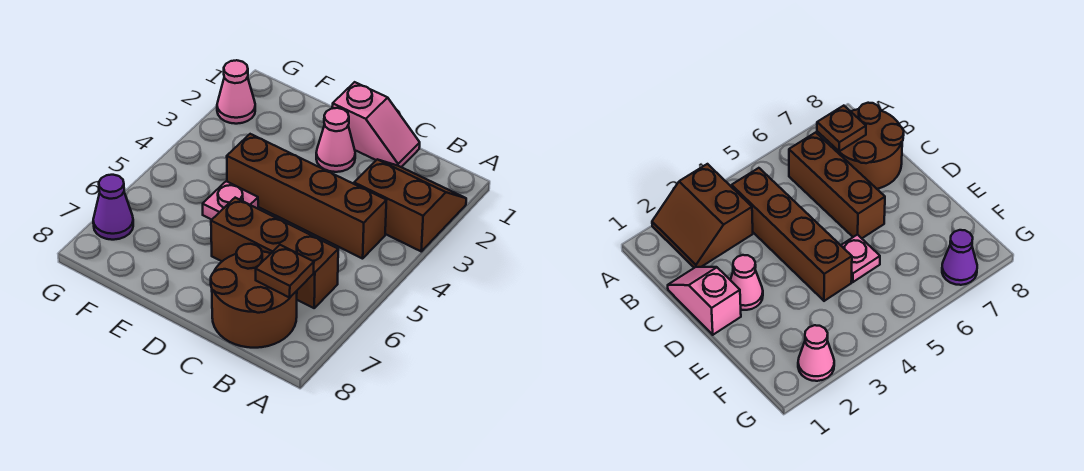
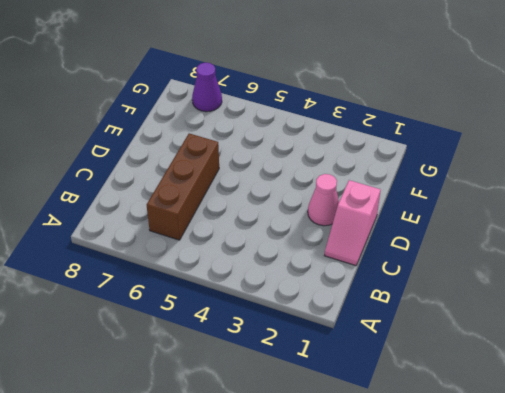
none -> brown 2x2 slope [354,160,466,251]
none -> brown 1x4 brick [227,134,386,259]

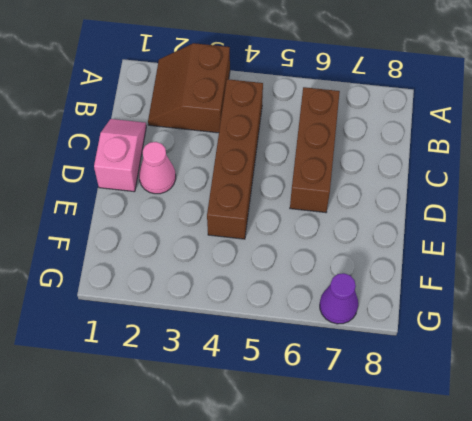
none -> brown 2x2 round brick [211,244,297,348]
none -> pink 1x1 plate [203,181,258,220]

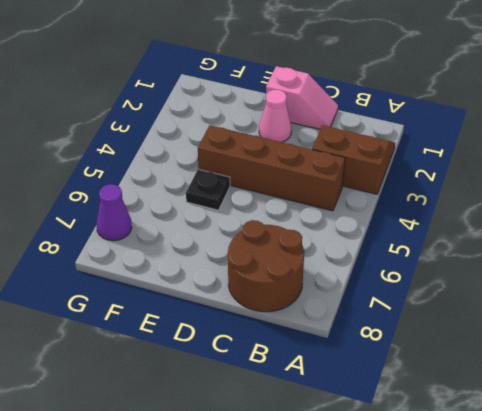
black 1x1 plate [186,169,230,210] -> pink 1x1 plate [203,181,258,220]
none -> brown 1x3 brick [211,198,338,308]
none -> pink 1x1 cone [217,60,255,124]

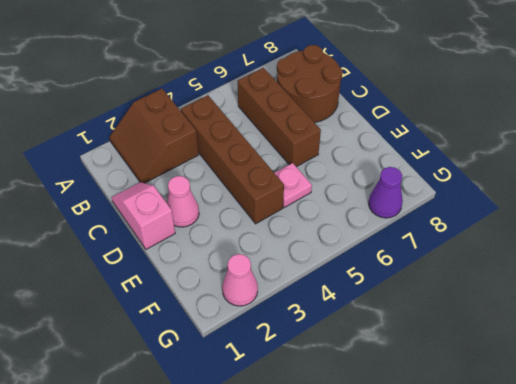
none -> brown 1x1 plate [256,245,314,298]

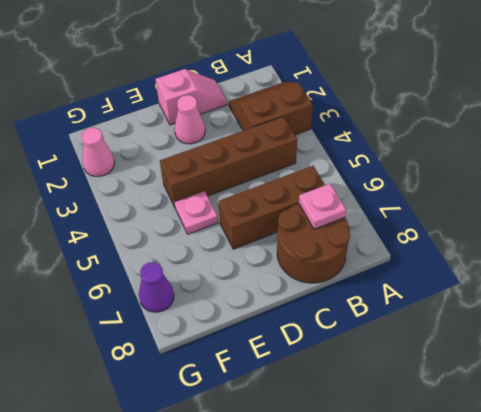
pink 1x1 plate [299,184,346,229] -> brown 1x1 plate [256,245,314,298]

